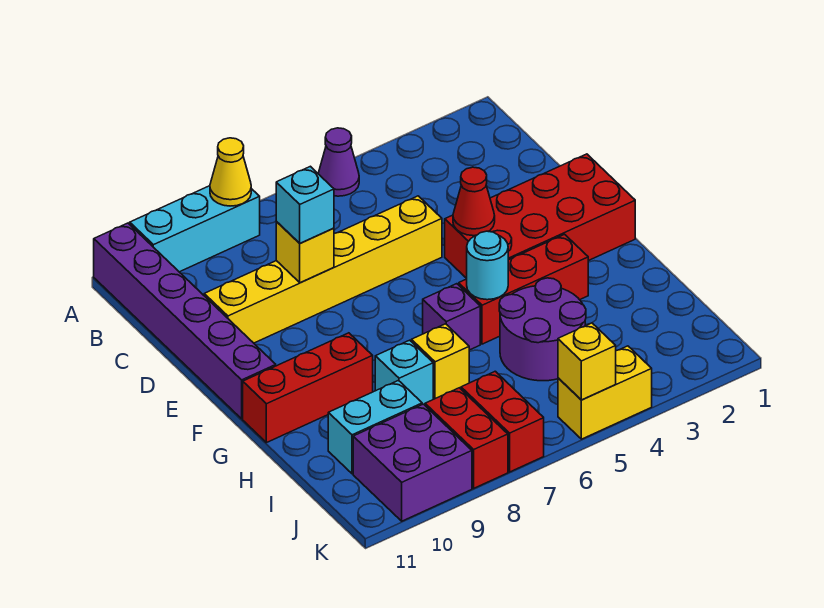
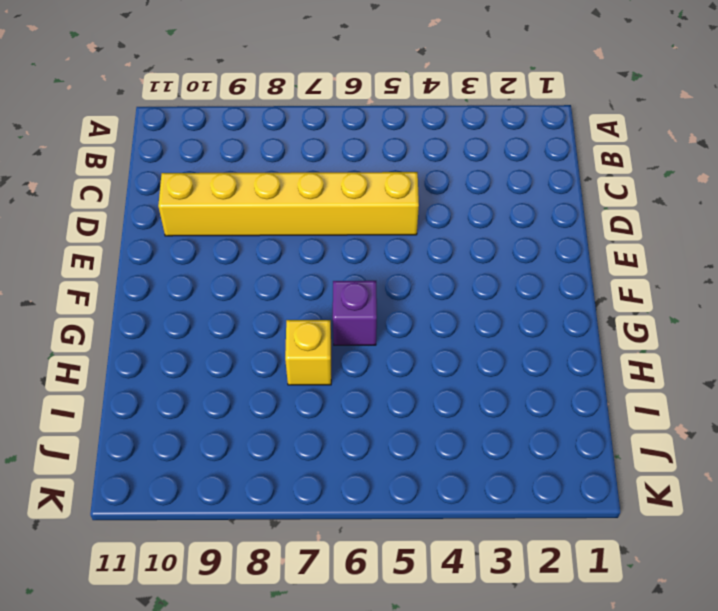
none -> purple 1x1 cone [318,128,359,196]
none -> cyan 1x3 brick [130,186,260,272]
none -> purple 1x6 brick [94,223,276,419]

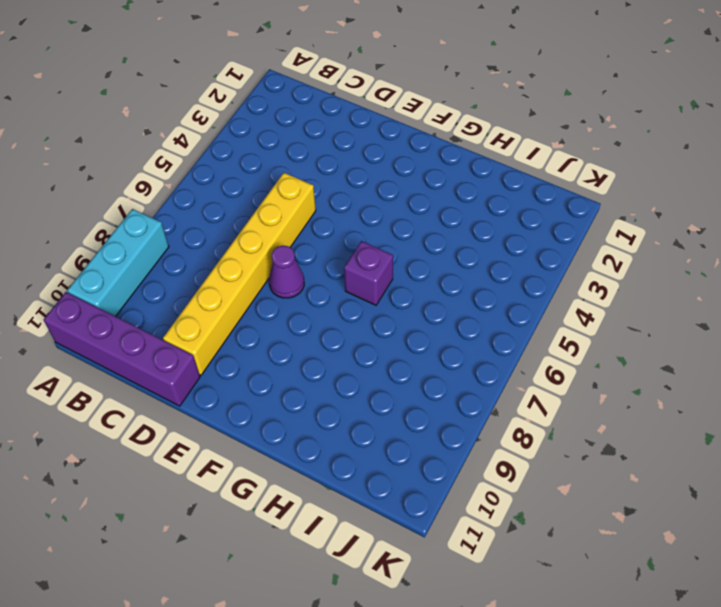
purple 1x4 brick [44,292,200,406] -> purple 1x6 brick [94,223,276,419]
purple 1x1 cone [269,245,304,298] -> purple 1x1 cone moved to [318,128,359,196]
none -> red 2x4 brick [445,154,635,278]
none -> red 1x3 brick [459,234,588,344]
none -> red 1x3 brick [243,333,373,443]

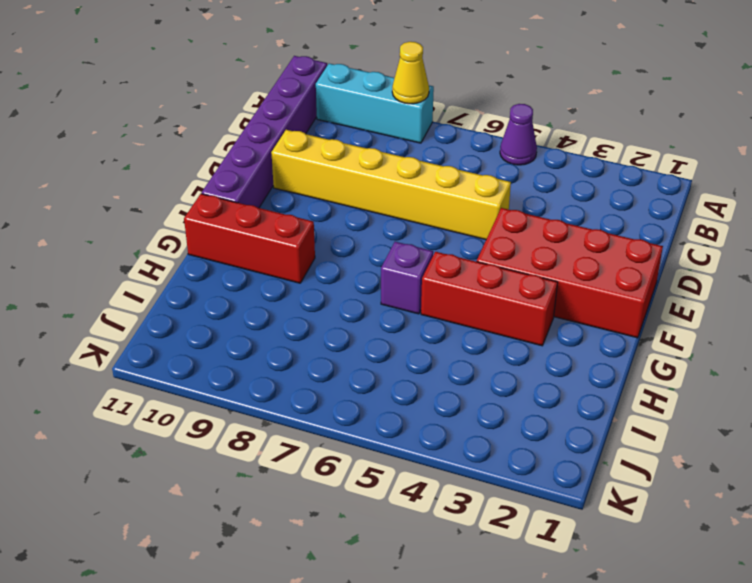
none -> purple 2x2 round brick [499,278,586,381]
none -> yellow 1x1 brick [411,324,469,399]
none -> cyan 1x1 brick [375,340,433,405]

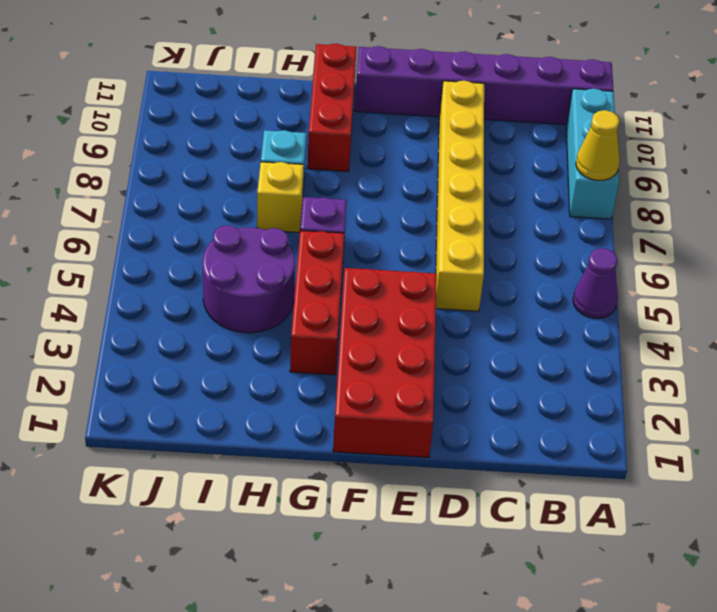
none -> cyan 1x2 brick [328,381,422,474]
none -> red 1x2 brick [461,371,544,472]
none -> red 1x2 brick [425,388,508,488]

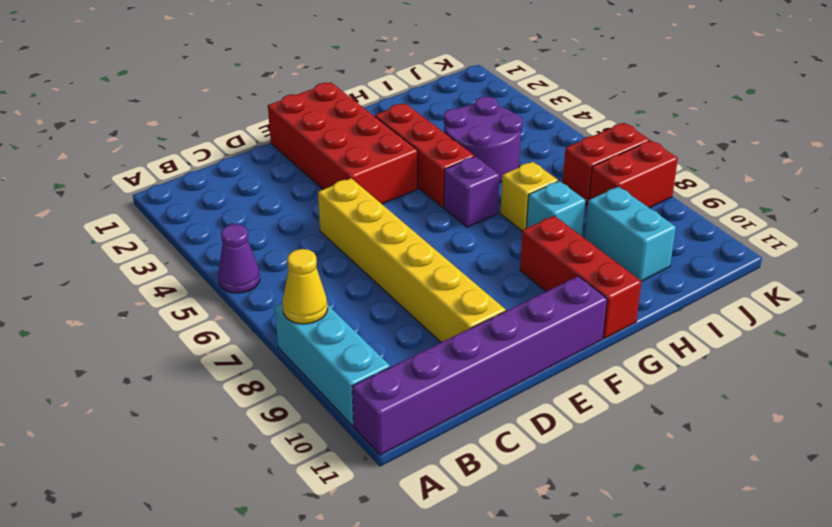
none -> purple 2x2 brick [353,404,472,521]
none -> yellow 1x2 brick [558,346,652,439]
none -> yellow 1x1 brick [276,222,334,283]

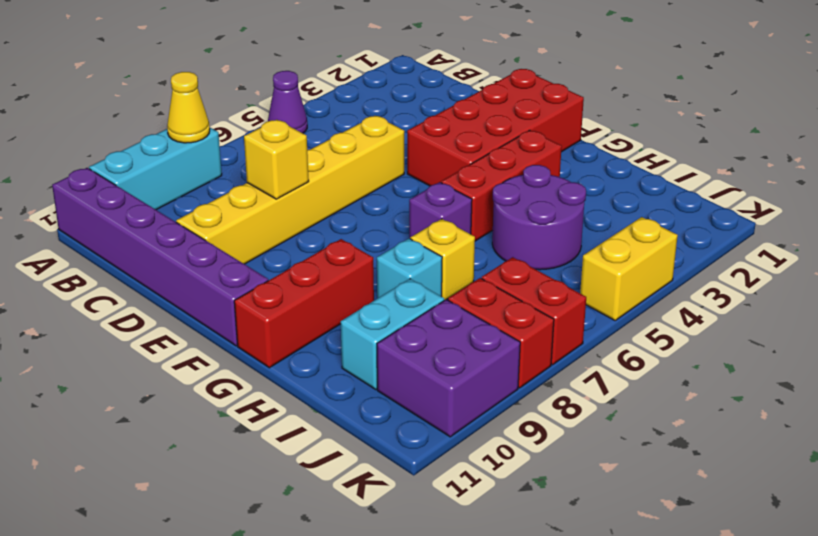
none -> red 1x1 cone [453,167,495,236]
none -> cyan 1x1 round brick [467,231,508,300]
none -> yellow 1x1 brick [558,323,616,400]

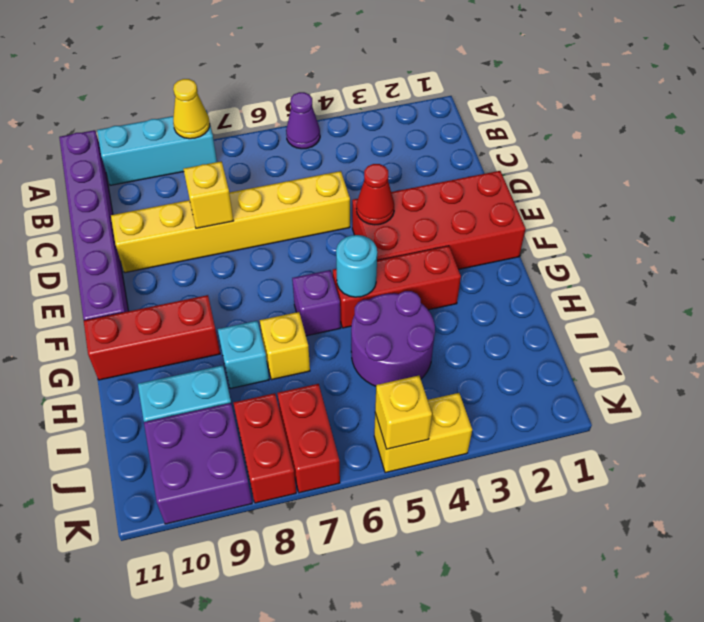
none -> cyan 1x1 brick [276,166,334,243]

